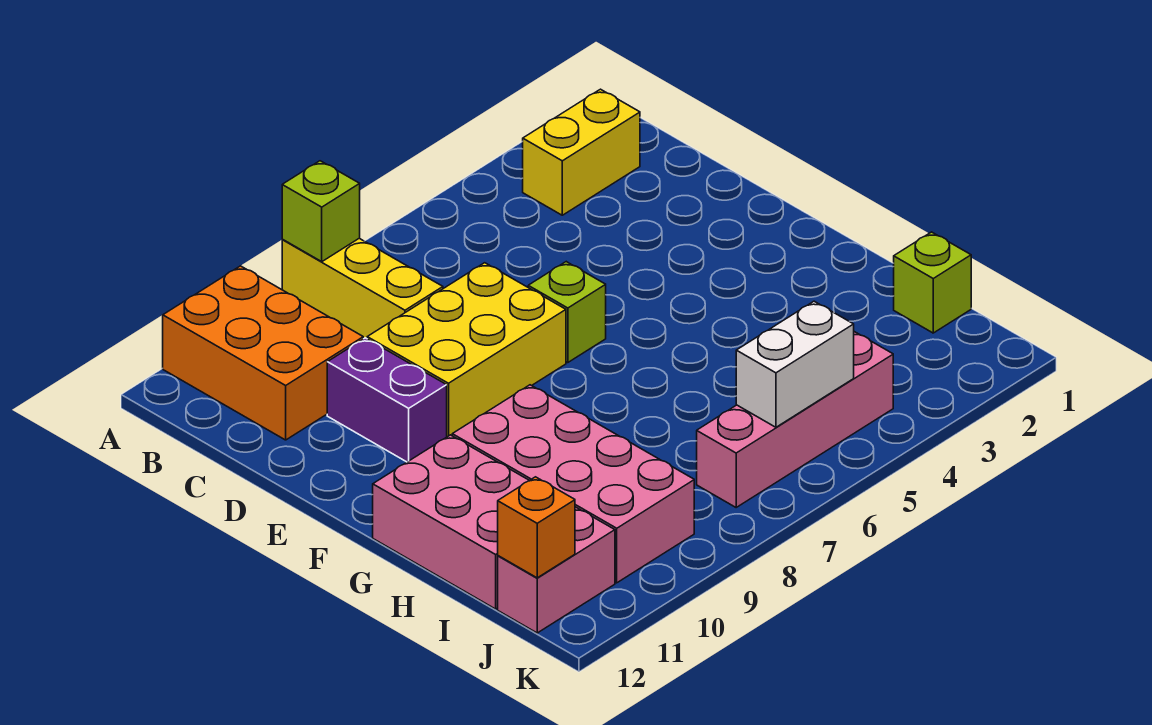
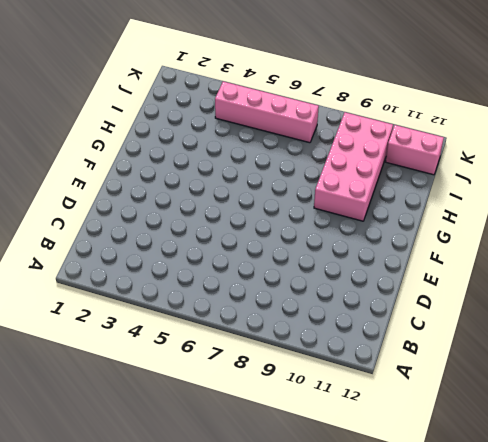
none -> yellow 1x3 brick [282,238,443,339]
none -> orange 2x3 brick [163,266,363,440]
none -> yellow 1x2 brick [523,89,640,215]

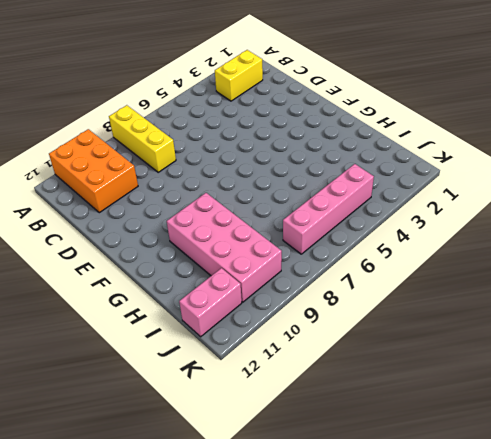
none -> yellow 2x3 brick [367,263,566,437]
none -> purple 1x2 brick [327,338,447,462]
none -> lime 1x1 brick [528,262,606,363]

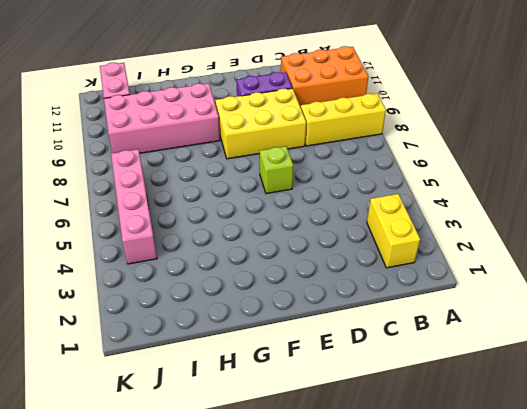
yellow 2x3 brick [215,88,306,159] -> yellow 2x3 brick turned to [367,263,566,437]
none -> pink 2x3 brick [373,435,529,609]
none -> lime 1x1 brick [894,232,971,333]
none -> lime 1x1 brick [282,161,360,262]

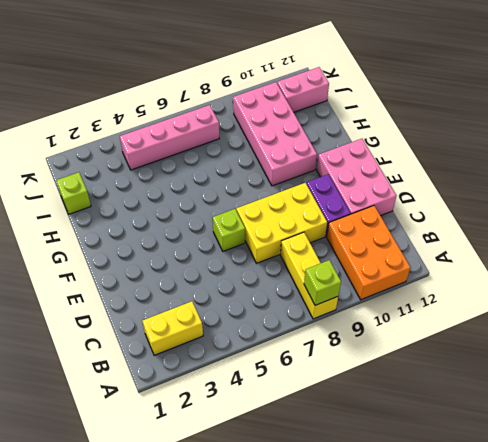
pink 2x3 brick [317,139,396,216] -> pink 2x3 brick moved to [373,435,529,609]
none -> white 1x2 brick [736,301,854,427]
none -> orange 1x1 brick [498,477,575,578]

